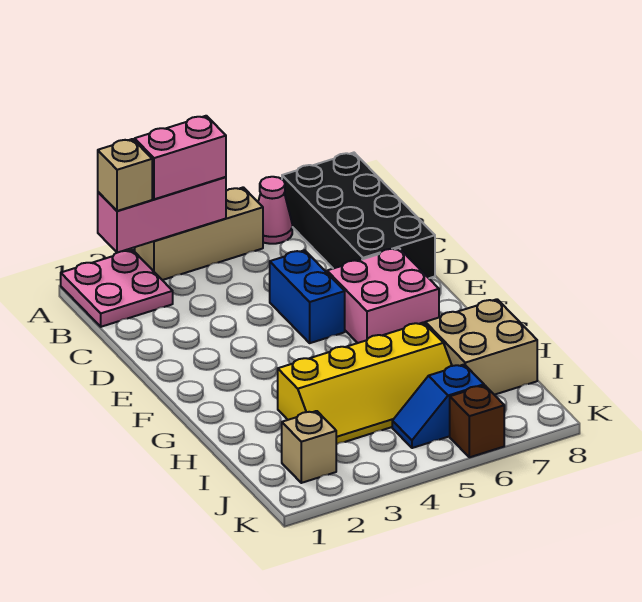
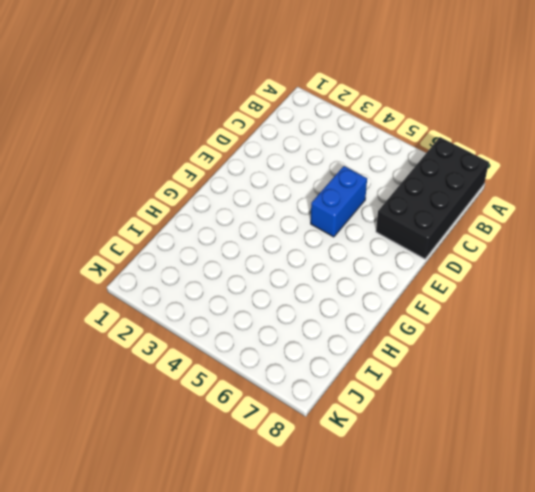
none -> pink 2x2 plate [61,250,173,327]
none -> tan 1x3 brick [135,187,263,280]
none -> pink 1x1 cone [258,177,292,244]

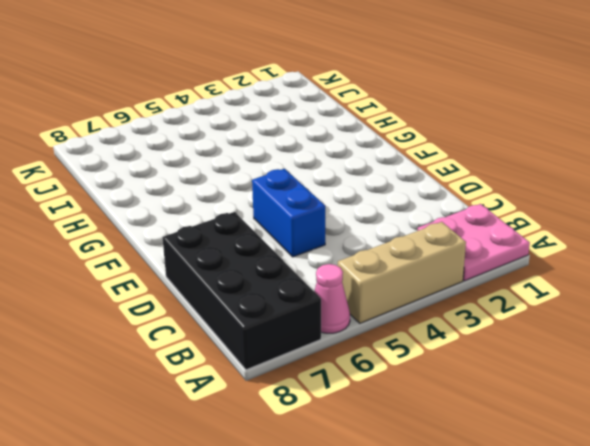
none -> pink 2x2 brick [327,248,439,343]
none -> yellow 2x4 slope [278,322,452,445]
none -> tan 2x2 brick [425,299,537,395]

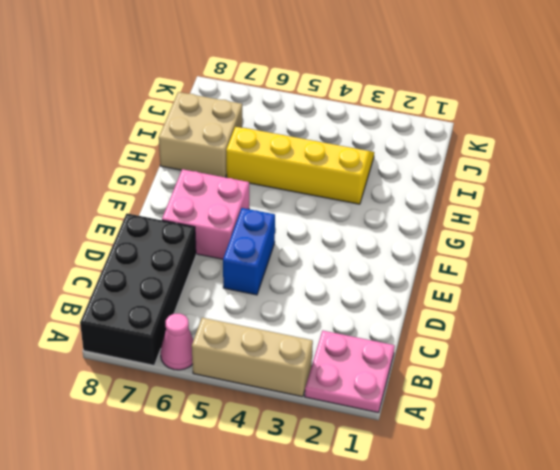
none -> tan 1x1 brick [282,411,336,483]
none -> blue 1x2 slope [392,364,484,448]
none -> brown 1x1 brick [450,385,504,457]

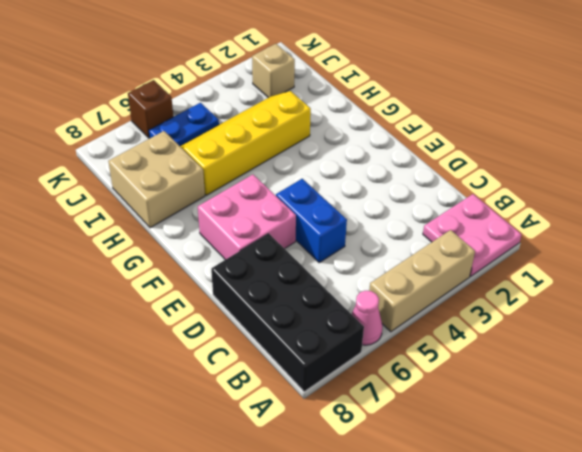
blue 1x2 plate [149,103,219,146] -> blue 1x2 slope [392,364,484,448]
none -> pink 1x3 brick [98,177,226,253]
none -> tan 1x1 brick [98,139,152,211]
none -> pink 1x2 brick [135,116,226,199]

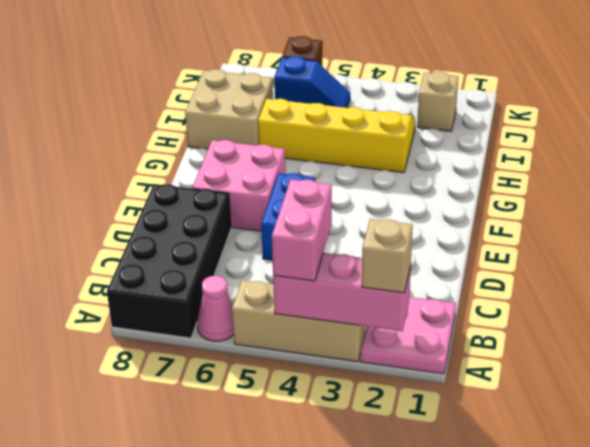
pink 1x2 brick [272,180,332,281] -> pink 1x2 brick turned to [135,116,226,199]

